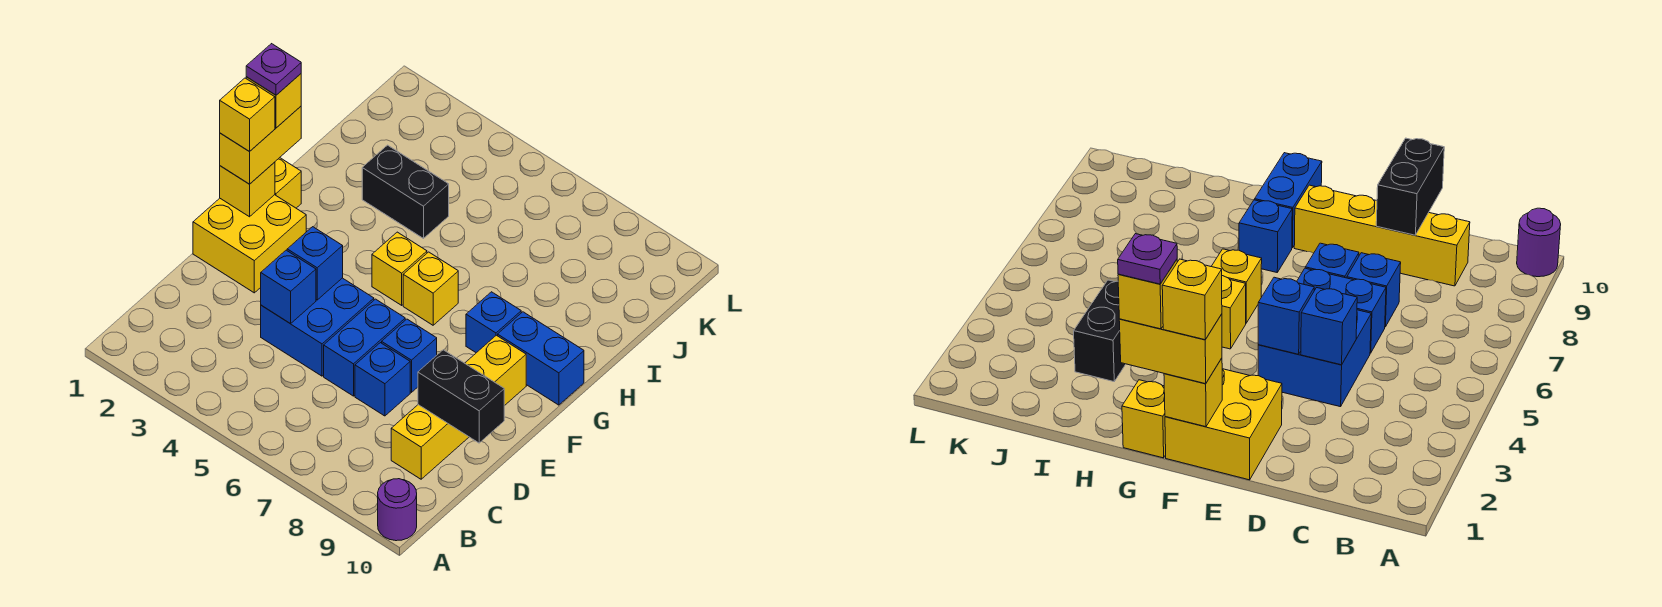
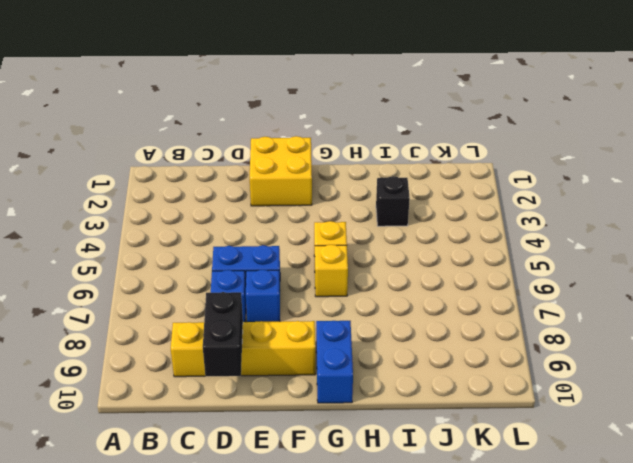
black 1x1 brick [376,176,410,226] -> black 1x2 brick [362,145,449,238]
none -> purple 1x1 round brick [378,479,417,541]
none -> blue 2x2 brick [261,278,374,376]
none -> yellow 1x1 brick [275,158,301,208]

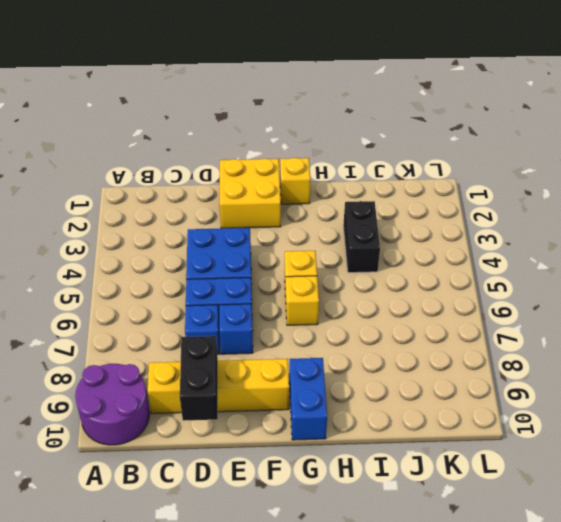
purple 2x2 round brick [75,364,150,445] -> purple 1x1 round brick [378,479,417,541]
none -> blue 1x1 brick [466,292,521,353]
none -> blue 1x1 brick [261,250,316,324]
none -> blue 1x1 brick [287,227,343,300]

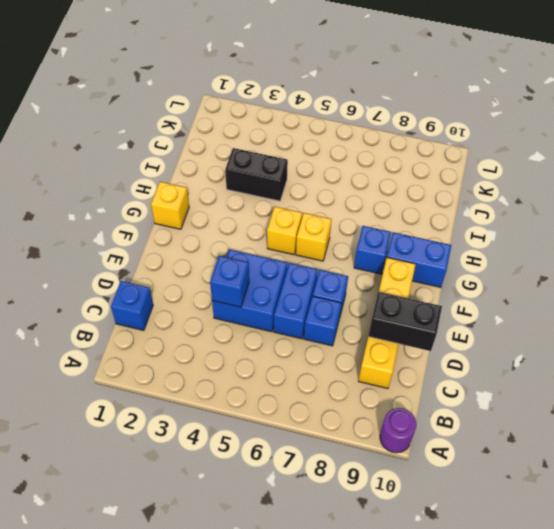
blue 1x1 brick [111,281,153,330] -> blue 1x1 brick moved to [287,227,343,300]
none -> yellow 2x2 brick [193,195,306,293]
none -> yellow 1x1 brick [220,162,275,217]
none -> yellow 1x2 brick [220,106,301,184]

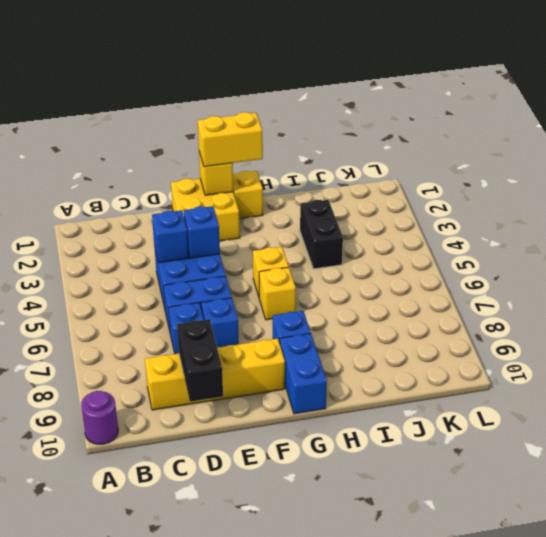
none -> yellow 1x1 brick [220,78,275,152]
none -> yellow 1x1 brick [246,74,301,128]
none -> purple 1x1 plate [246,44,301,95]

